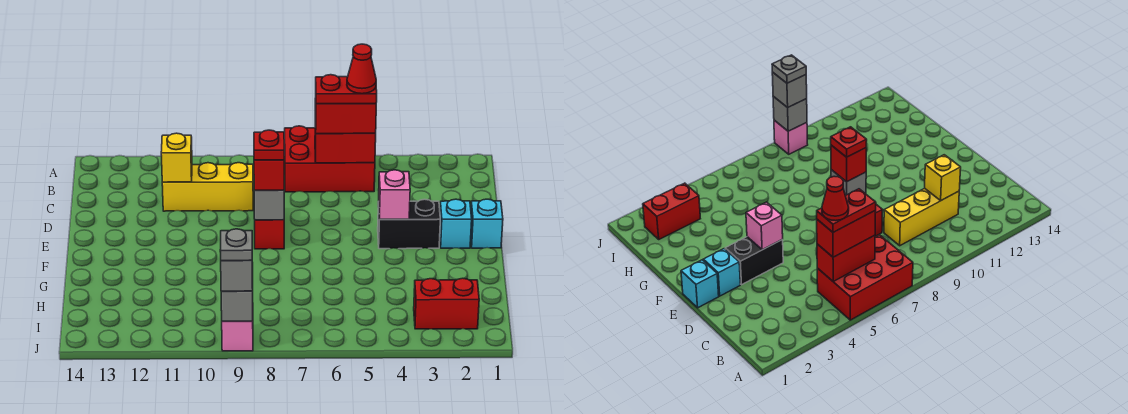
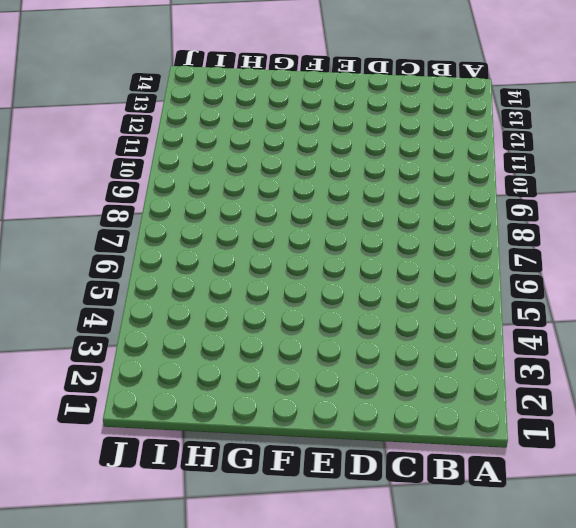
none -> red 2x3 brick [285,126,375,192]
none -> yellow 1x3 brick [162,163,253,211]
none -> red 1x2 brick [255,220,284,249]

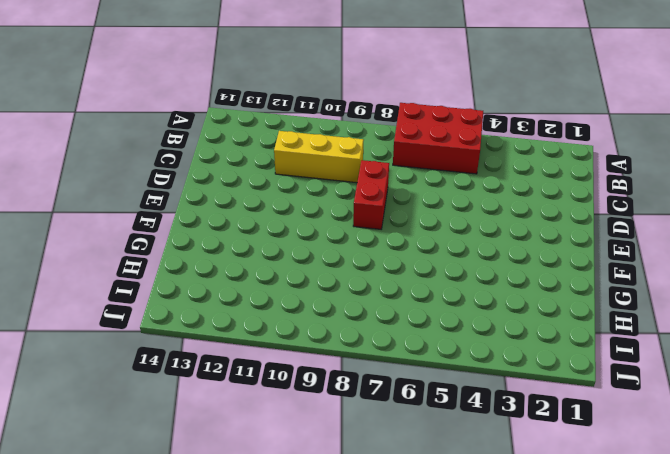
none -> cyan 1x1 brick [471,199,503,248]
none -> cyan 1x1 brick [440,199,472,248]
none -> black 1x2 brick [378,199,440,249]

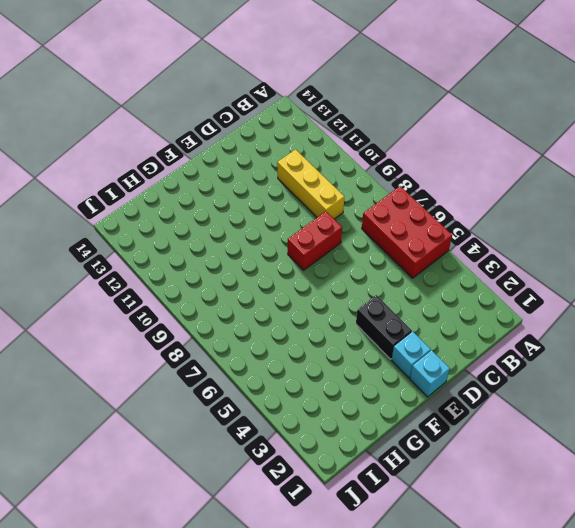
none -> red 1x2 brick [414,278,479,329]
none -> pink 1x1 brick [222,321,253,351]
none -> red 1x2 brick [315,123,376,163]

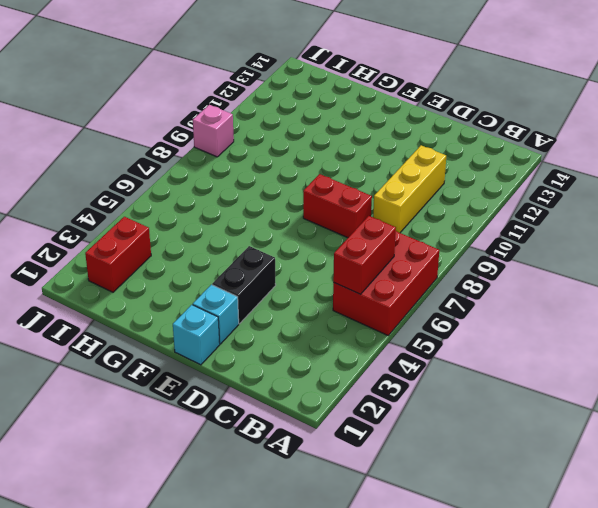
none -> yellow 1x1 brick [161,133,192,182]
none -> pink 1x1 brick [379,170,410,219]
none -> grey 1x1 brick [254,190,284,220]

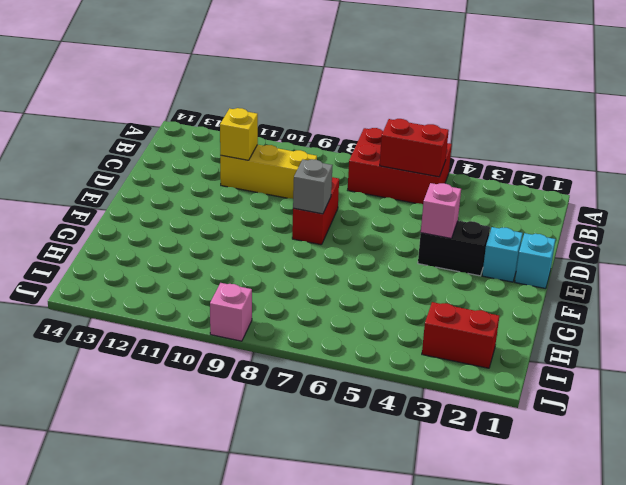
none -> grey 1x1 brick [221,291,253,321]
none -> red 1x2 brick [315,98,376,134]
none -> red 1x1 brick [254,160,284,190]

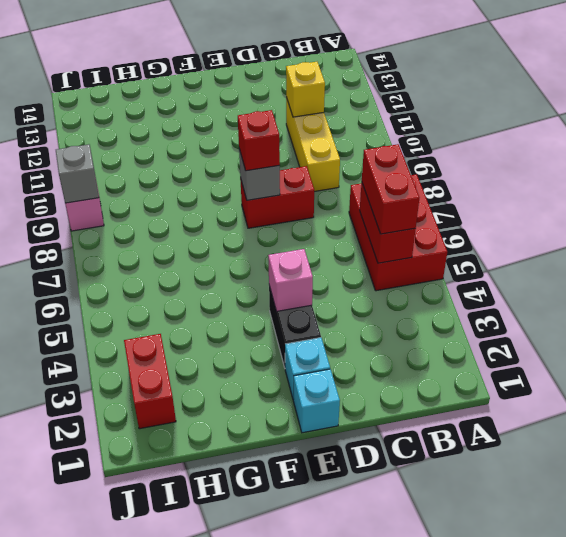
none -> grey 1x1 brick [221,260,253,291]
none -> red 1x2 plate [316,75,377,104]
none -> red 1x1 plate [254,130,284,160]

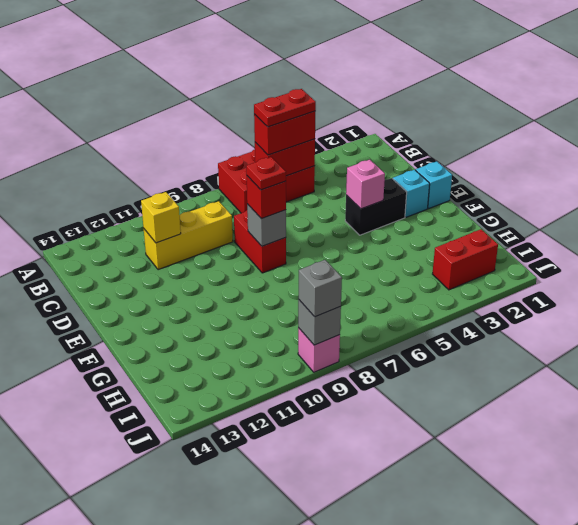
none -> grey 1x1 plate [220,229,252,261]
none -> red 1x1 cone [347,44,376,94]

